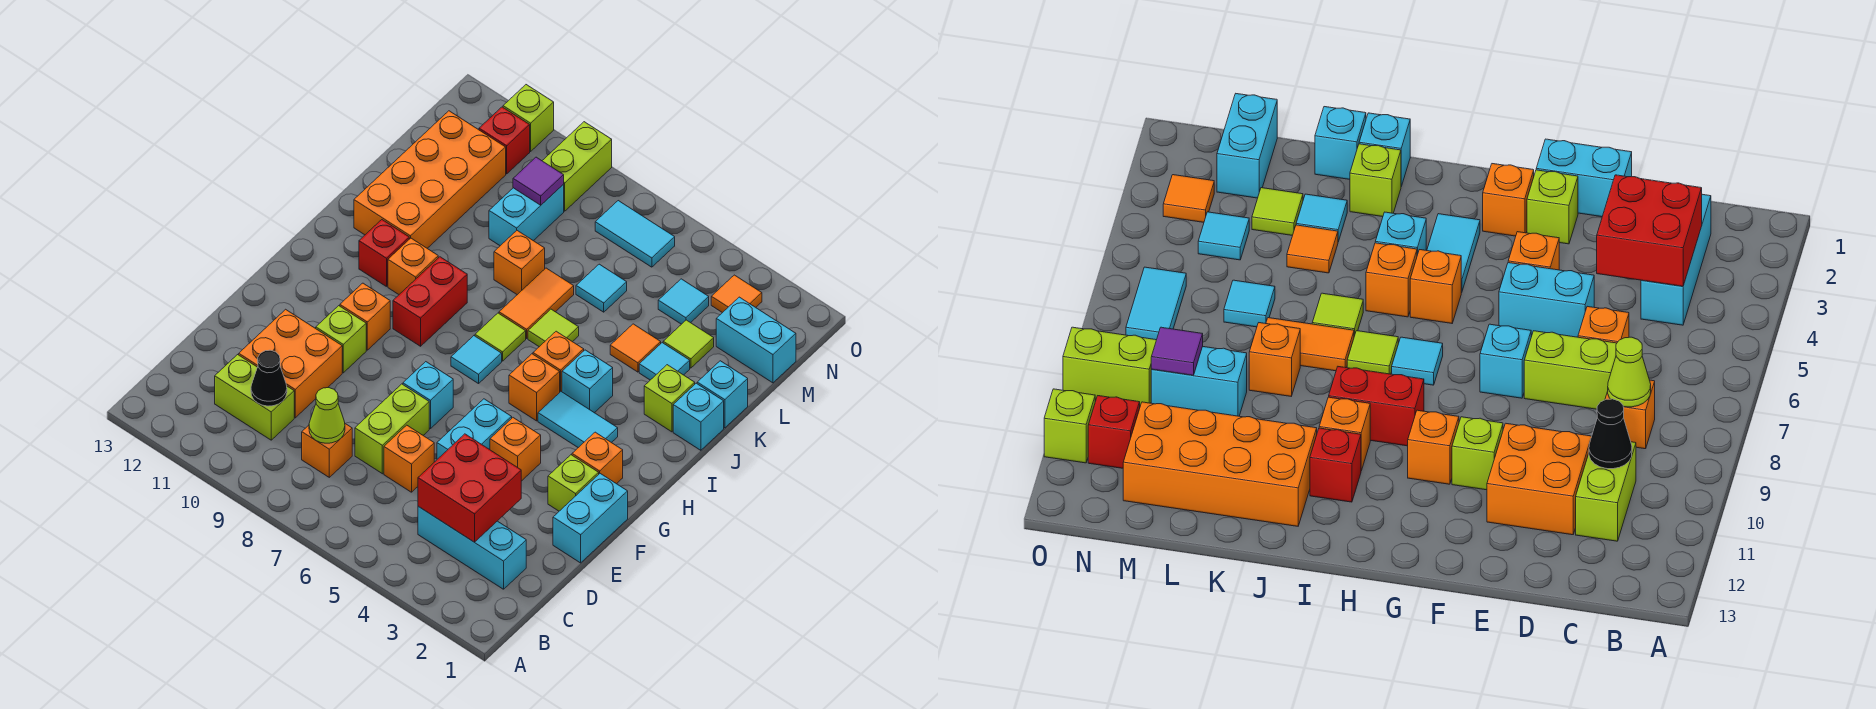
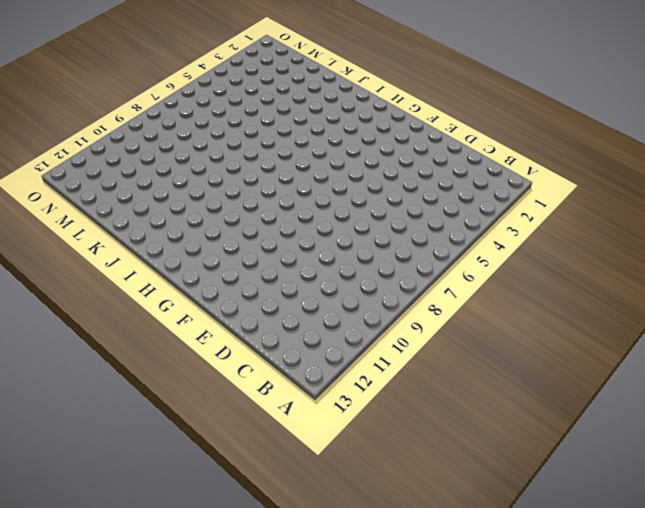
none -> cyan 1x3 brick [418,506,526,589]
none -> orange 1x1 brick [302,424,352,477]
none -> lime 1x2 brick [215,355,294,440]
none -> orange 1x1 brick [384,425,434,492]

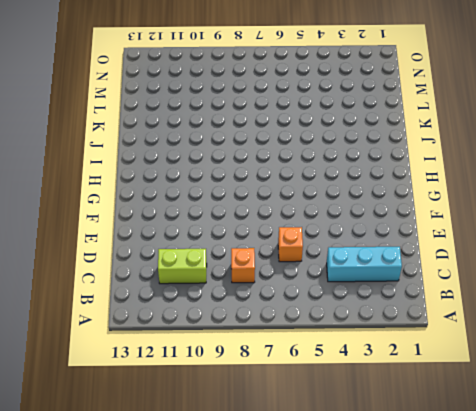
none -> lime 1x2 brick [355,384,429,474]
none -> orange 2x2 brick [239,309,342,418]
none -> cyan 1x2 brick [553,474,628,563]
none -> cyan 1x2 brick [437,399,512,459]

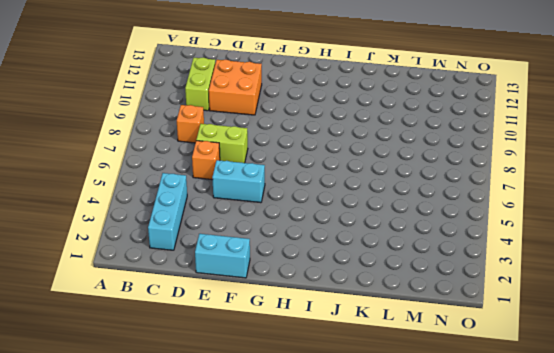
none -> lime 1x1 brick [548,455,599,511]
none -> orange 1x1 brick [490,418,541,481]
none -> cyan 1x1 brick [403,362,453,429]
none -> lime 1x1 brick [316,306,366,373]

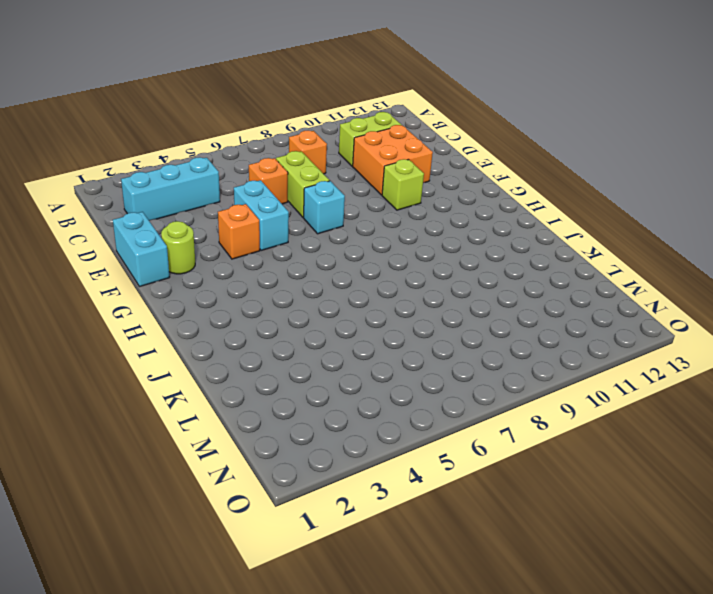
lime 1x1 round brick [161,221,195,274] -> lime 1x1 brick [548,455,599,511]
none -> orange 1x1 brick [572,432,623,484]
none -> orange 1x1 brick [340,283,390,350]
none -> cyan 1x2 tile [538,392,618,448]
none -> orange 1x1 brick [509,354,560,421]

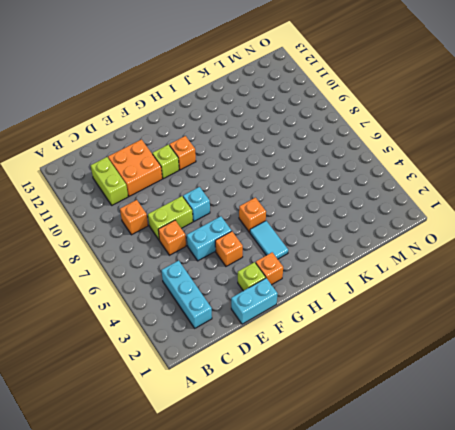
none -> cyan 1x1 tile [451,336,502,384]
none -> red 1x2 brick [393,257,467,346]
none -> cyan 1x1 brick [562,350,613,413]
none -> orange 1x1 brick [533,331,584,392]

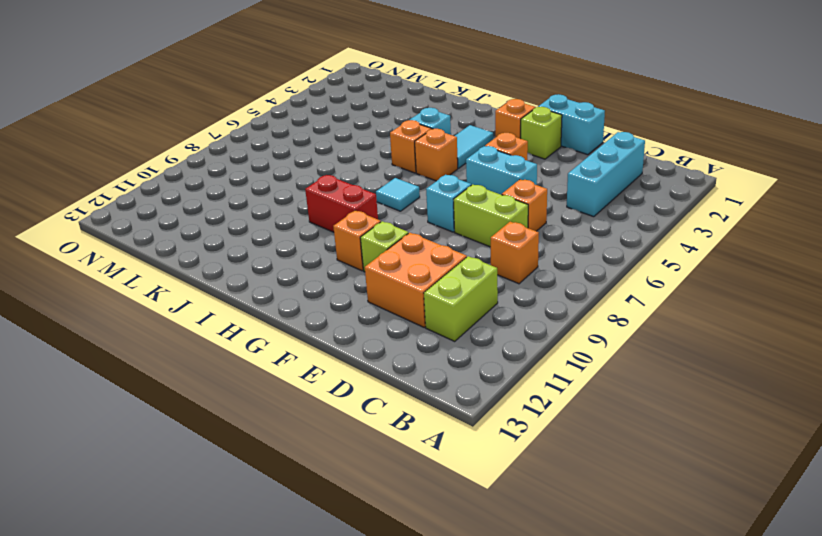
none -> lime 1x1 tile [475,313,526,361]
none -> orange 1x1 brick [388,238,438,294]
none -> red 1x1 brick [359,220,409,287]
none -> cyan 1x1 brick [673,383,724,450]

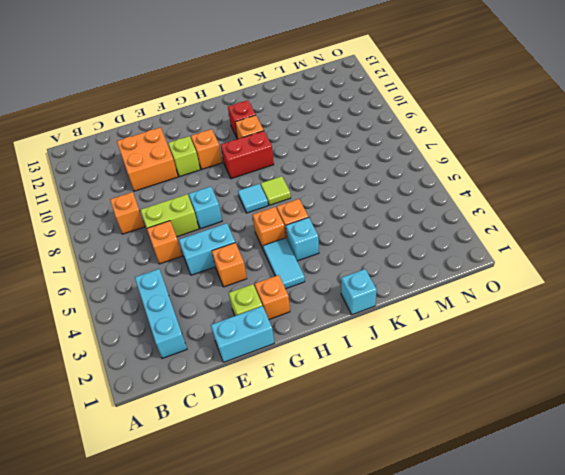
none -> lime 1x2 brick [215,355,294,440]
none -> lime 1x1 brick [644,365,695,432]
none -> lime 1x1 tile [528,309,579,347]
none -> orange 1x2 tile [499,268,574,338]

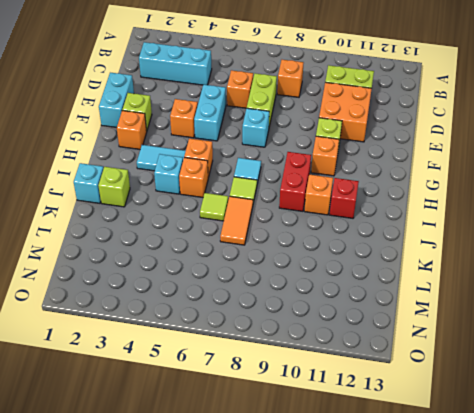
none -> orange 2x4 brick [354,111,506,248]
none -> cyan 1x1 brick [697,361,748,428]
none -> cyan 1x1 tile [639,343,690,380]
none -> orange 1x1 tile [610,324,661,372]

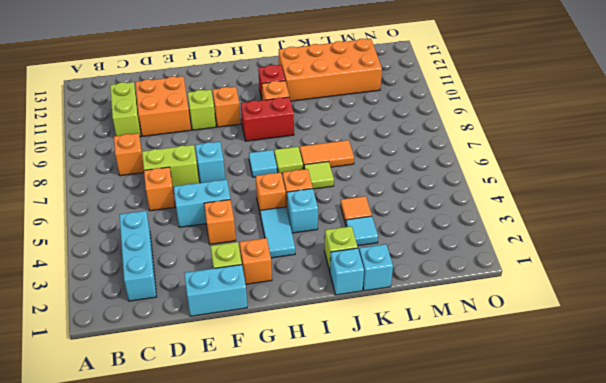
none -> orange 1x1 brick [494,231,545,295]
none -> lime 1x1 tile [663,320,714,368]
none -> cyan 1x1 tile [576,264,627,312]
none -> cyan 1x2 brick [489,185,564,246]

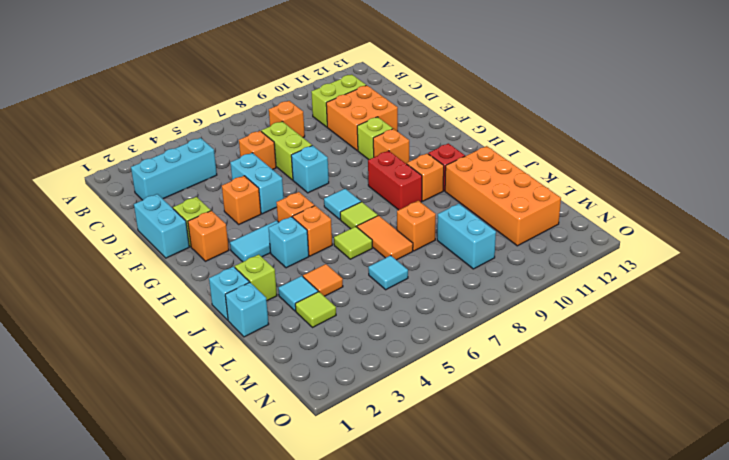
none -> cyan 1x2 brick [716,297,796,383]
none -> cyan 1x1 tile [658,279,709,324]
none -> orange 1x1 tile [711,275,762,313]
none -> cyan 1x2 tile [595,201,675,267]

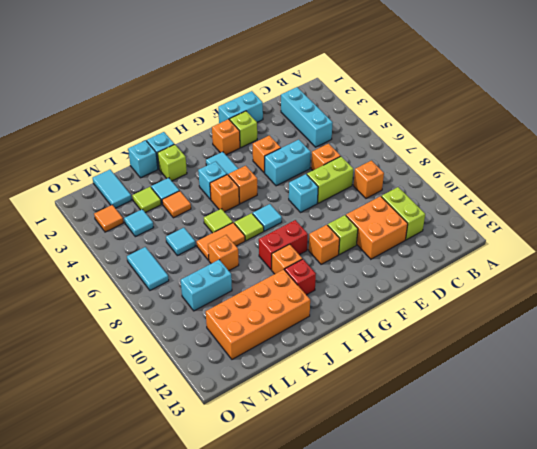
cyan 1x2 tile [93,170,132,208] -> cyan 1x2 brick [716,297,796,383]
none -> lime 1x2 brick [542,122,612,211]
none -> red 1x1 brick [479,107,530,174]
none -> lime 1x1 brick [503,85,554,151]
none -> red 2x2 brick [418,434,521,542]

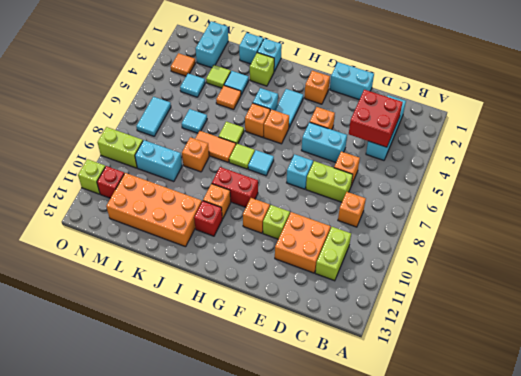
none -> lime 1x1 brick [548,455,599,511]
none -> lime 1x1 cone [309,388,345,443]
none -> black 1x1 cone [251,350,287,406]
none -> purple 1x1 tile [513,157,564,205]

